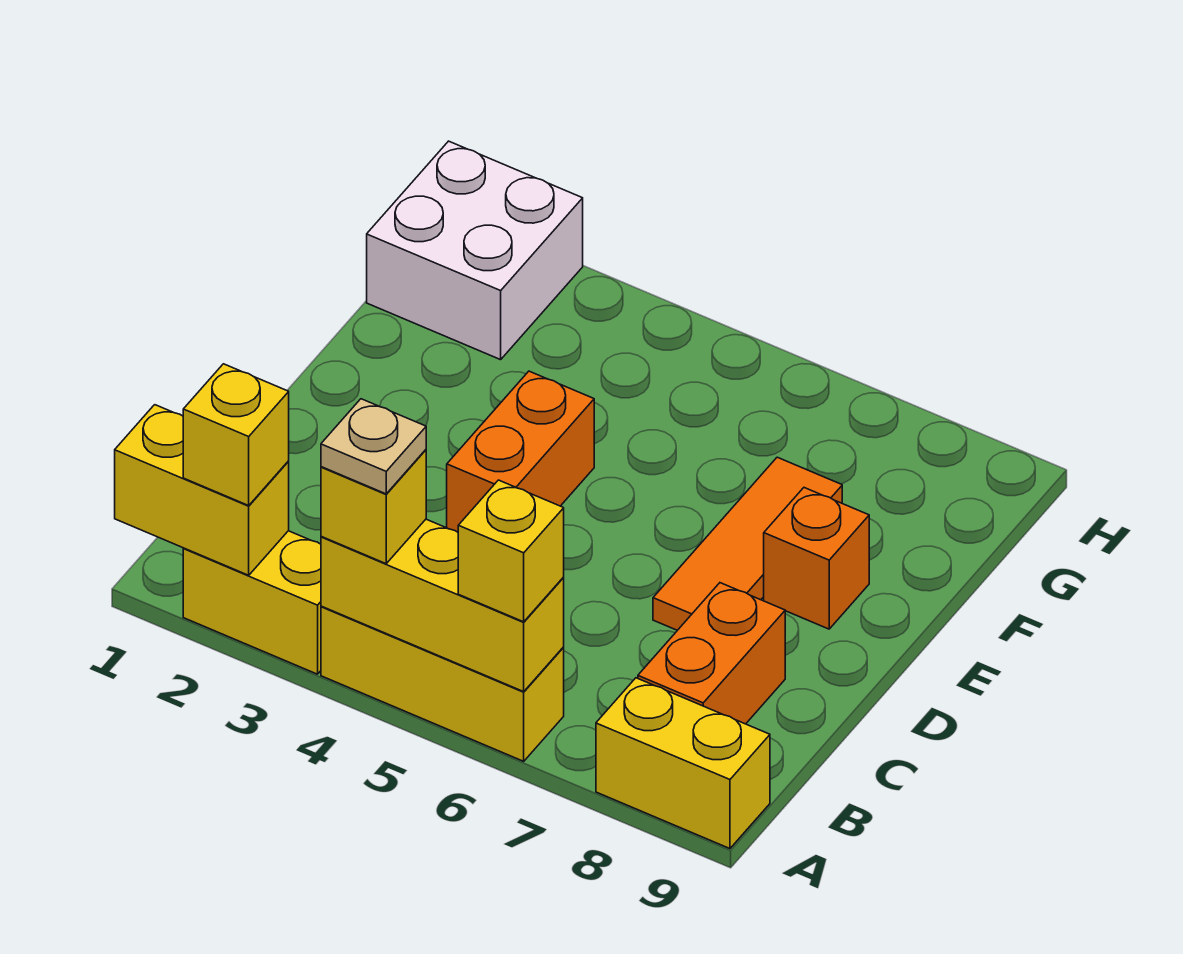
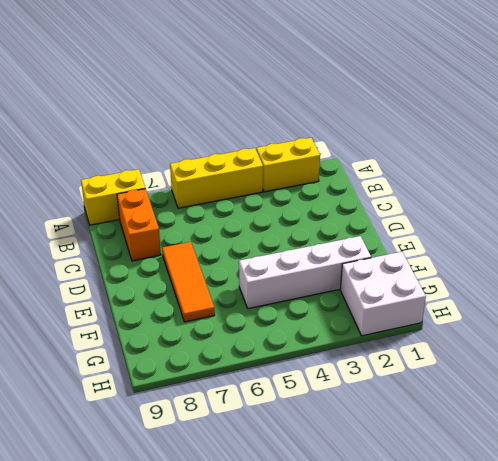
white 1x4 brick [239,236,371,309] -> none
none -> orange 1x2 brick [447,371,594,532]
none -> orange 1x1 brick [764,488,869,629]
none -> yellow 1x2 brick [115,405,289,575]

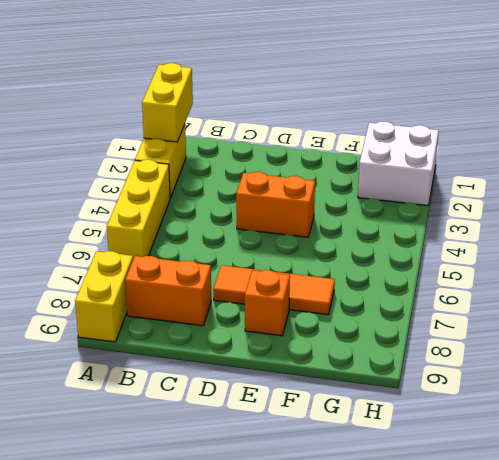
none -> yellow 1x3 brick [321,519,564,692]
none -> yellow 1x1 brick [183,364,289,506]
none -> yellow 1x1 brick [321,450,426,564]

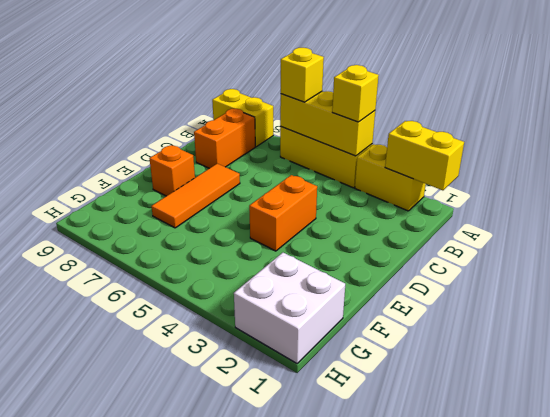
none -> yellow 1x1 brick [183,364,289,506]
none -> tan 1x1 plate [321,399,426,494]

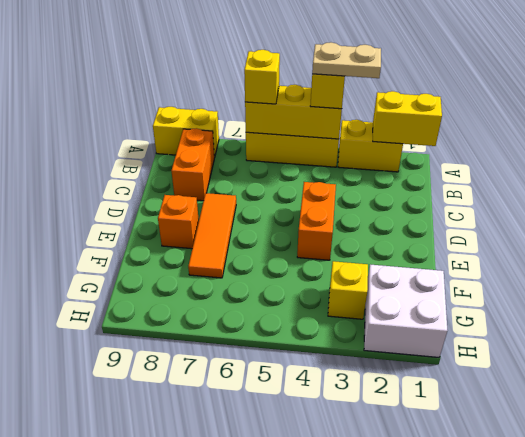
tan 1x2 plate [312,42,381,78] -> tan 1x1 plate [321,399,426,494]
yellow 1x1 brick [328,261,368,319] -> yellow 1x1 brick moved to [183,364,289,506]

